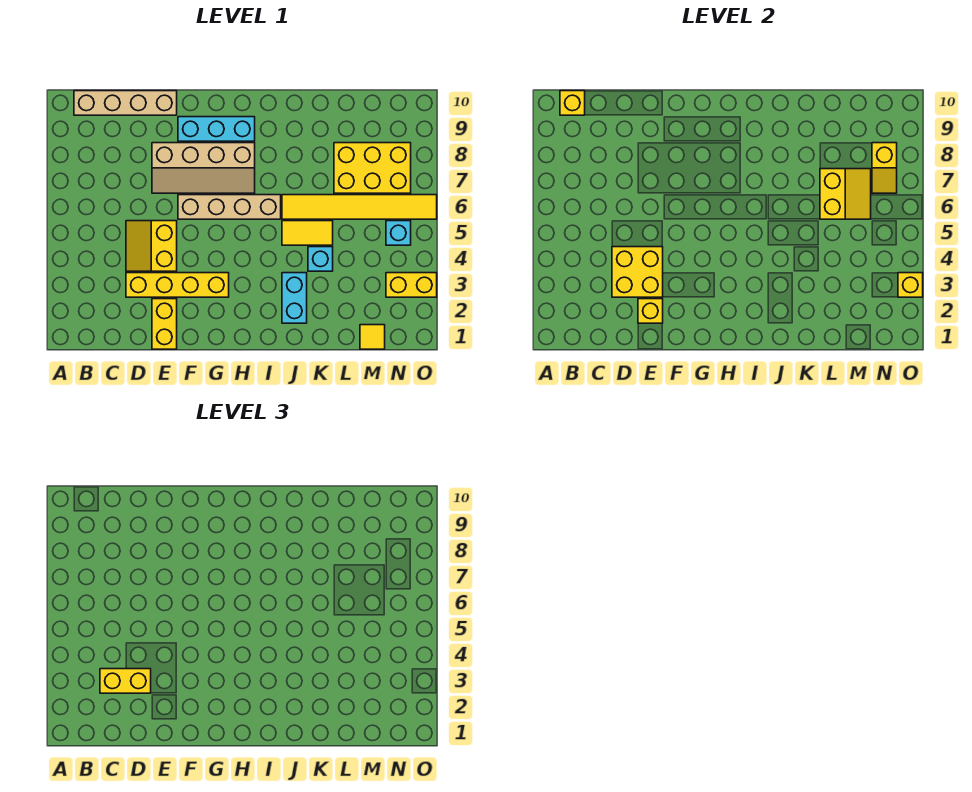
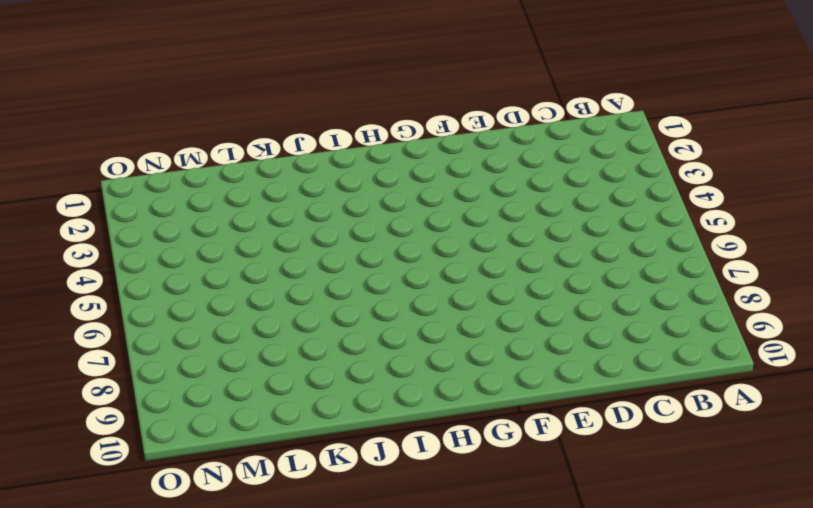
none -> tan 1x4 brick [74,91,177,115]
none -> yellow 1x4 brick [126,273,229,297]
none -> yellow 2x2 slope [126,221,177,271]

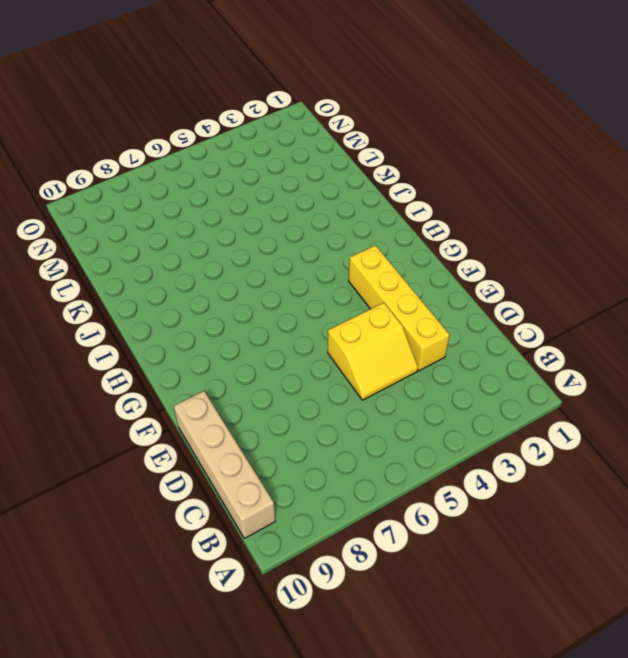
none -> yellow 1x2 brick [152,299,177,349]
none -> tan 2x4 slope [152,143,255,193]
none -> tan 1x4 brick [178,195,281,219]

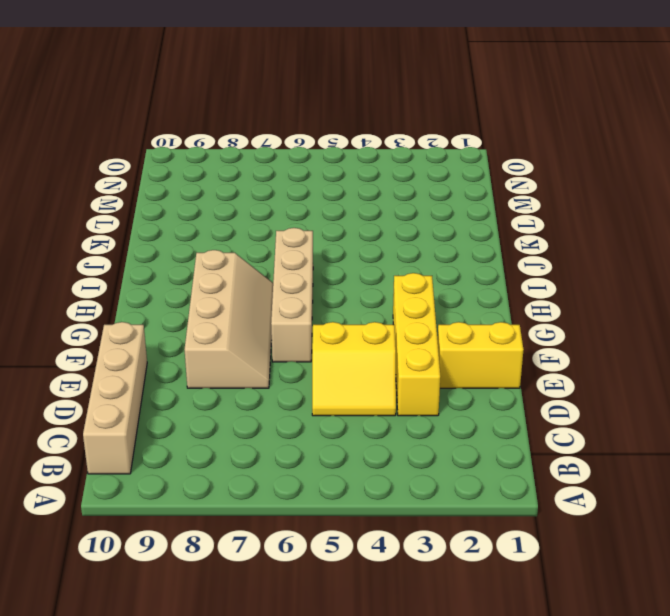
none -> cyan 1x3 brick [178,117,255,141]
none -> cyan 1x2 brick [282,273,307,323]
none -> yellow 1x2 tile [282,221,333,245]

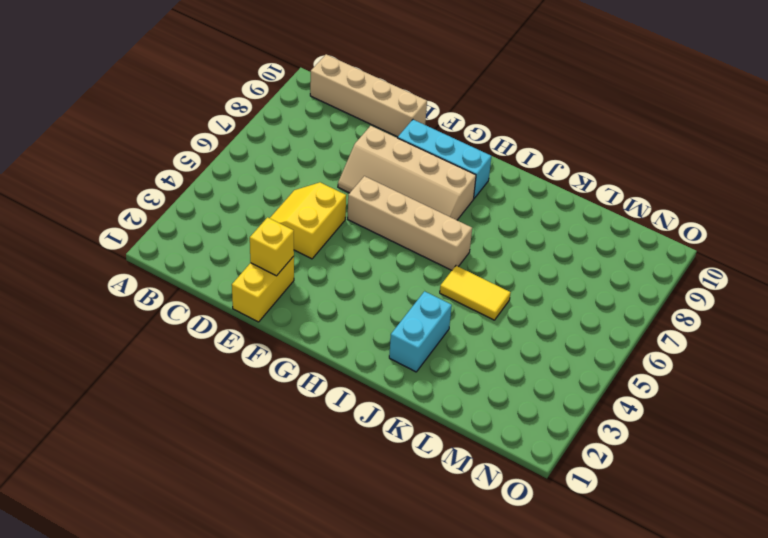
none -> yellow 1x4 brick [126,273,229,297]
none -> yellow 1x6 tile [282,195,437,219]
none -> cyan 1x1 brick [308,247,333,271]

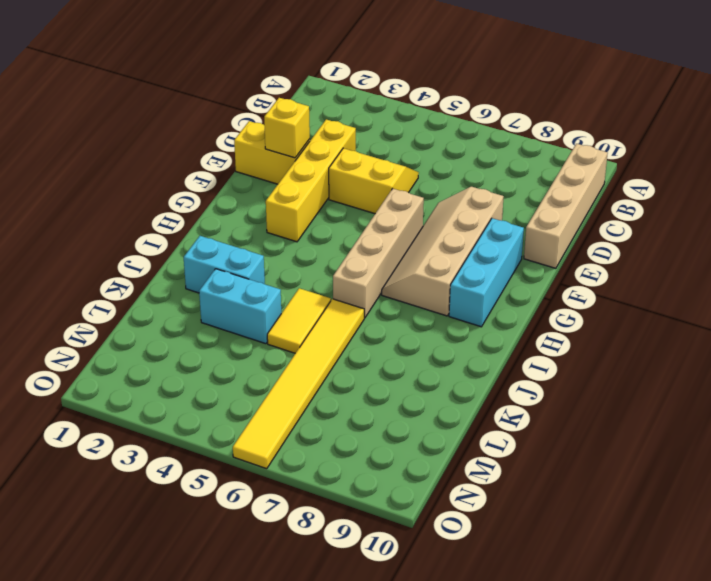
cyan 1x2 brick [199,269,281,344] -> cyan 1x1 brick [308,247,333,271]
none -> yellow 2x3 brick [334,143,411,193]
none -> yellow 1x1 tile [360,325,385,349]
none -> yellow 1x2 brick [386,273,437,297]

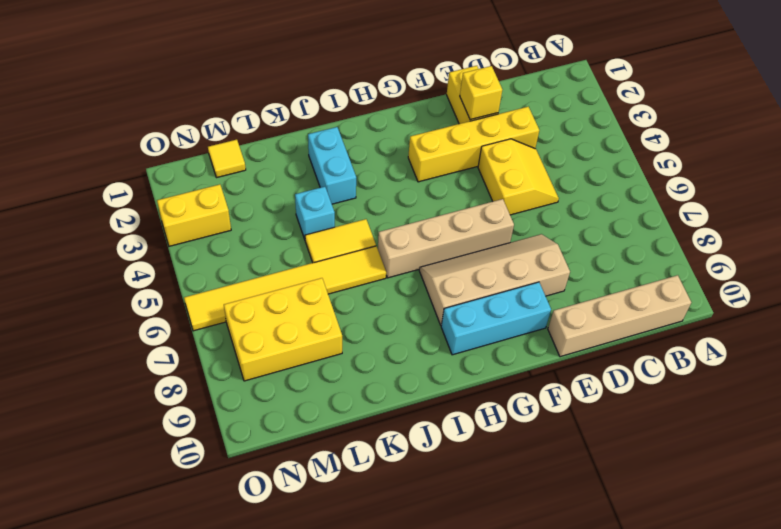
none -> cyan 1x1 brick [386,221,411,245]
none -> yellow 1x1 brick [560,91,585,115]
none -> yellow 2x2 brick [612,247,663,297]

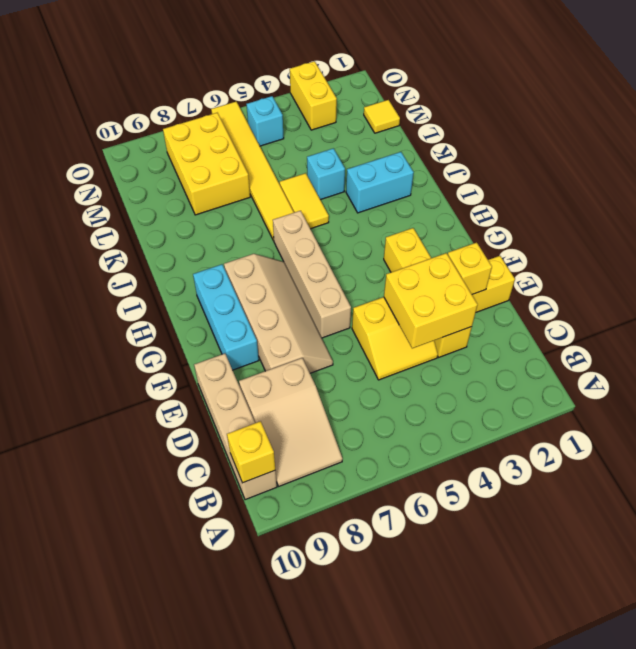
tan 2x3 slope [239,358,343,486] -> none
none -> yellow 2x2 slope [820,169,871,219]
none -> yellow 1x2 slope [872,143,897,193]
none -> yellow 1x1 brick [898,273,923,297]

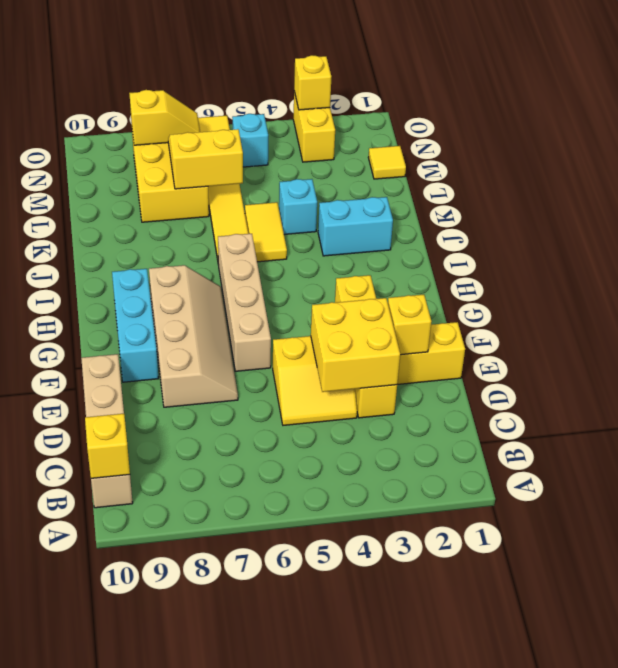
none -> yellow 1x2 brick [100,669,151,693]

